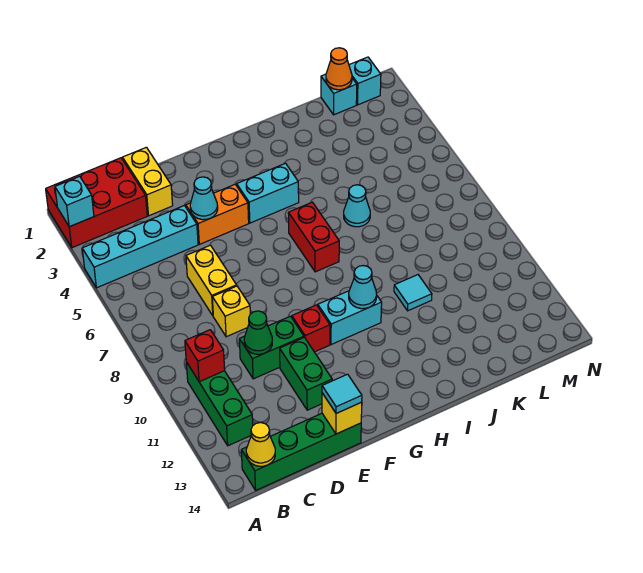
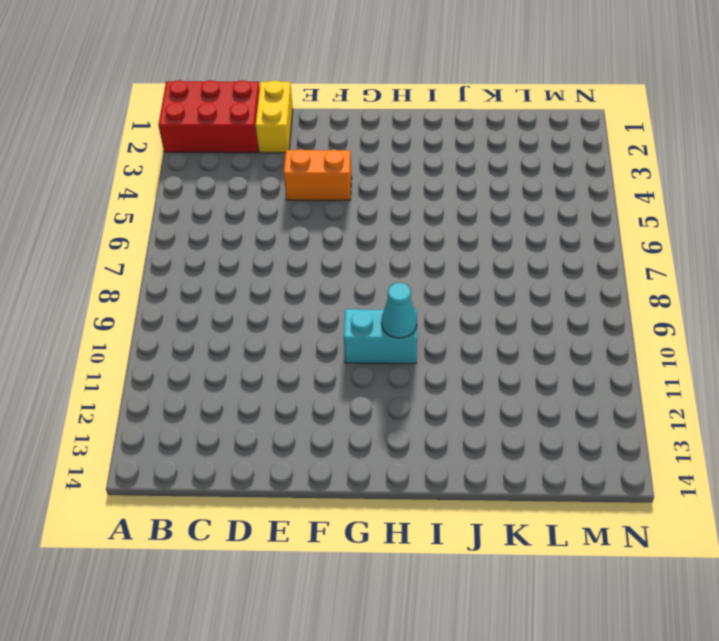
none -> cyan 1x4 brick [82,205,198,288]
none -> green 1x3 brick [186,362,253,446]
none -> green 1x4 brick [241,413,361,490]

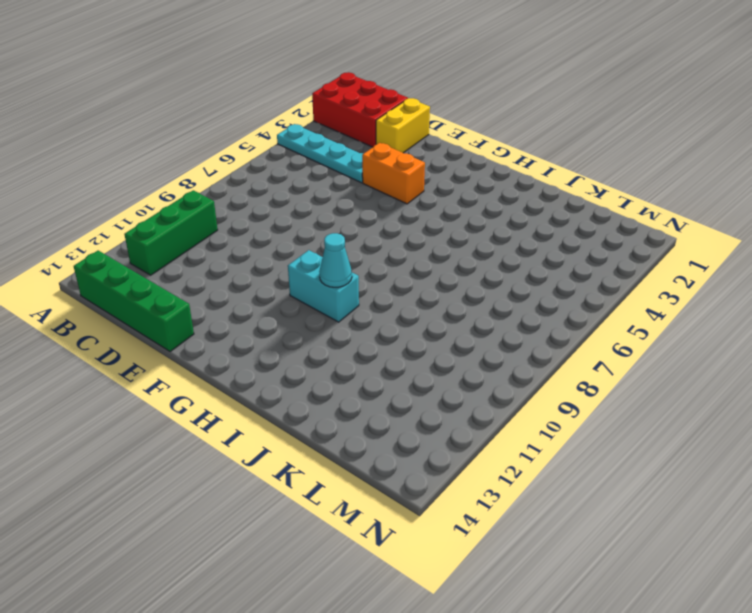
cyan 1x4 plate [277,124,363,183] -> cyan 1x4 brick [82,205,198,288]
none -> yellow 1x2 brick [186,245,237,315]
none -> yellow 1x1 brick [212,286,250,337]
none -> green 1x2 brick [239,316,304,379]

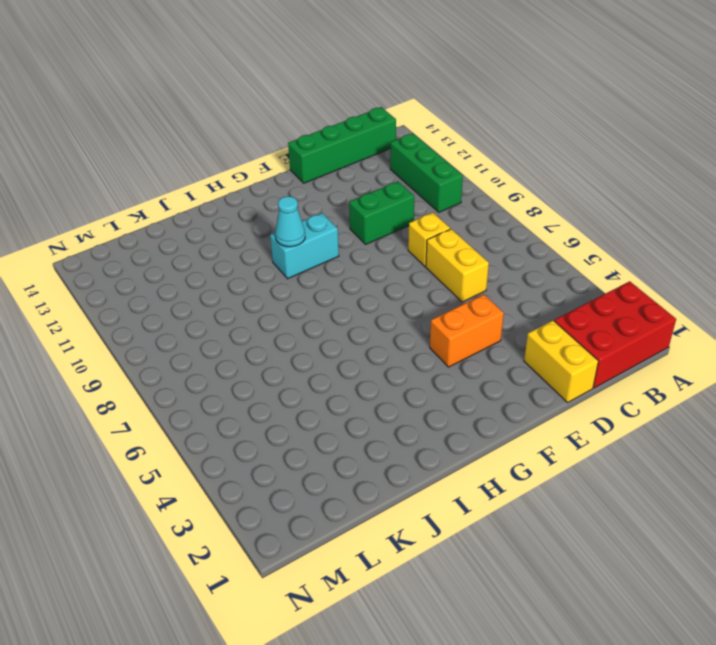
none -> cyan 1x4 brick [82,205,198,288]
none -> green 1x2 brick [280,337,332,410]
none -> red 1x1 brick [292,305,330,352]

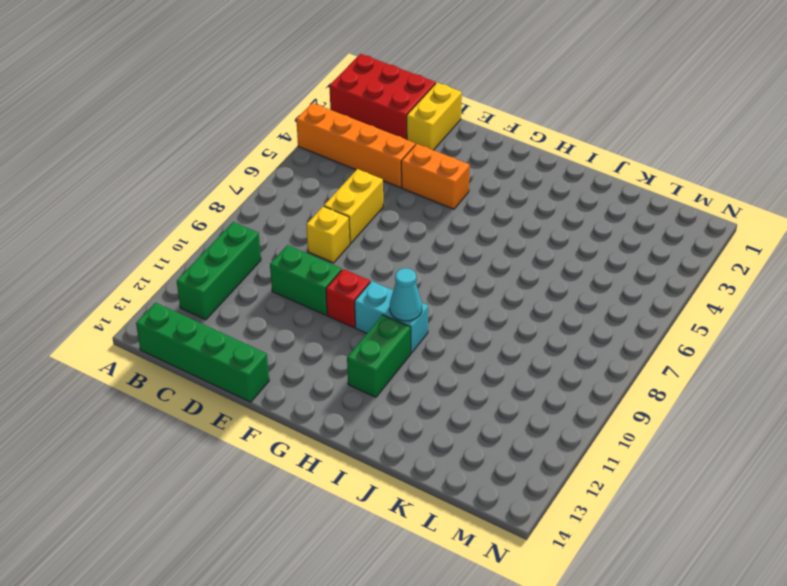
orange 1x4 brick [296,103,415,187] -> cyan 1x4 brick [82,205,198,288]
green 1x2 brick [347,315,411,397] -> green 1x2 brick moved to [280,337,332,410]
none -> cyan 1x2 brick [237,163,299,223]
none -> red 1x2 brick [288,202,339,272]
none -> cyan 1x1 cone [344,185,370,227]

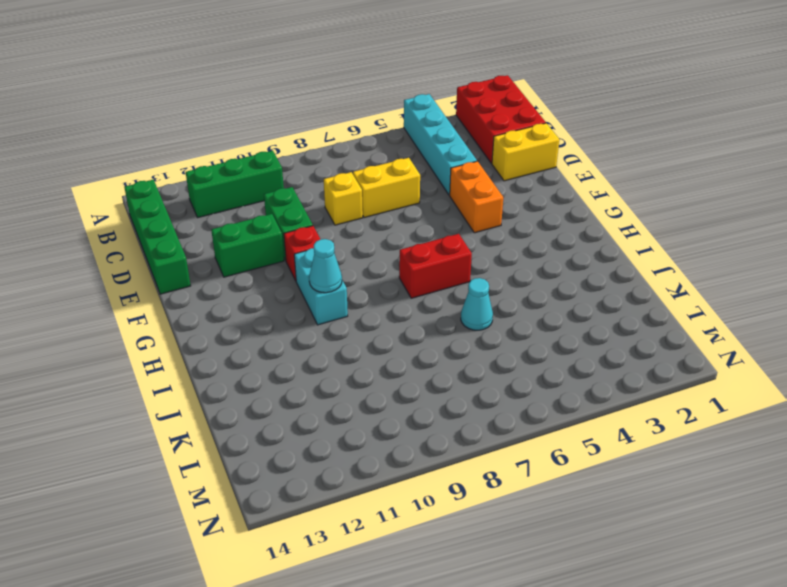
none -> cyan 1x2 brick [237,163,299,223]
none -> cyan 1x1 tile [394,275,432,311]
none -> cyan 1x1 brick [321,74,357,115]

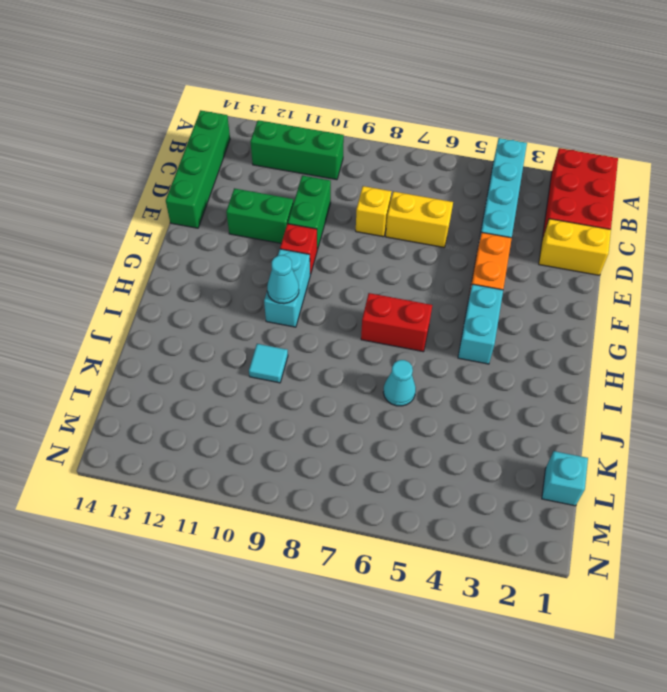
none -> cyan 1x1 brick [349,57,381,105]
none -> cyan 1x1 brick [55,176,94,227]
none -> red 1x1 brick [185,330,225,382]

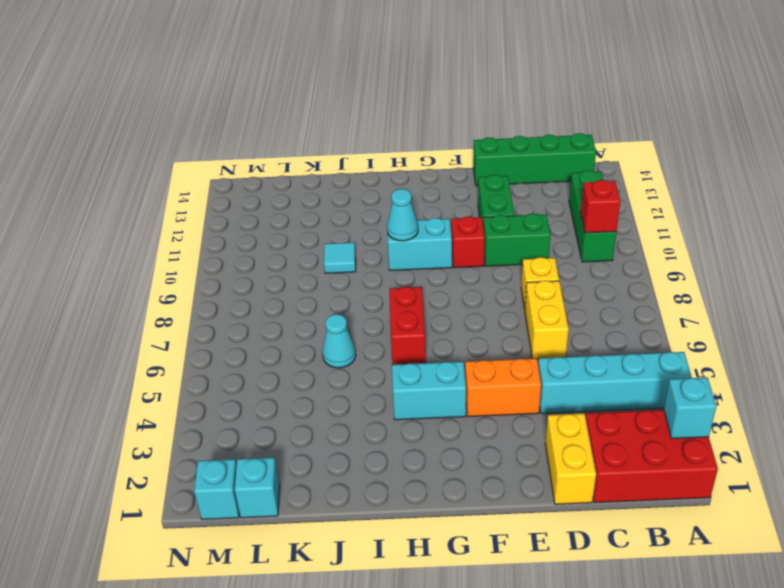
none -> yellow 1x1 cone [246,423,275,466]
none -> green 1x1 cone [244,311,272,354]
none -> cyan 1x1 cone [190,177,218,220]

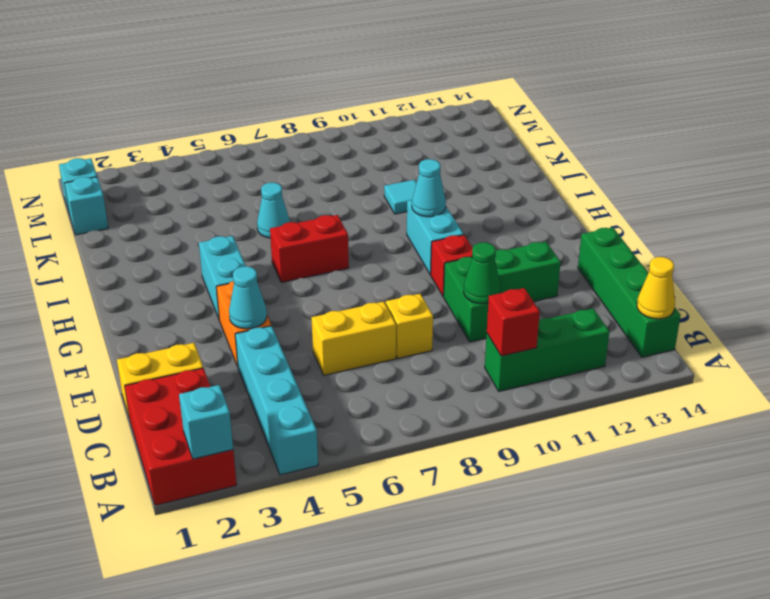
none -> yellow 1x1 brick [322,393,362,434]
none -> orange 1x1 cone [326,48,352,90]
none -> cyan 1x1 tile [322,374,362,413]

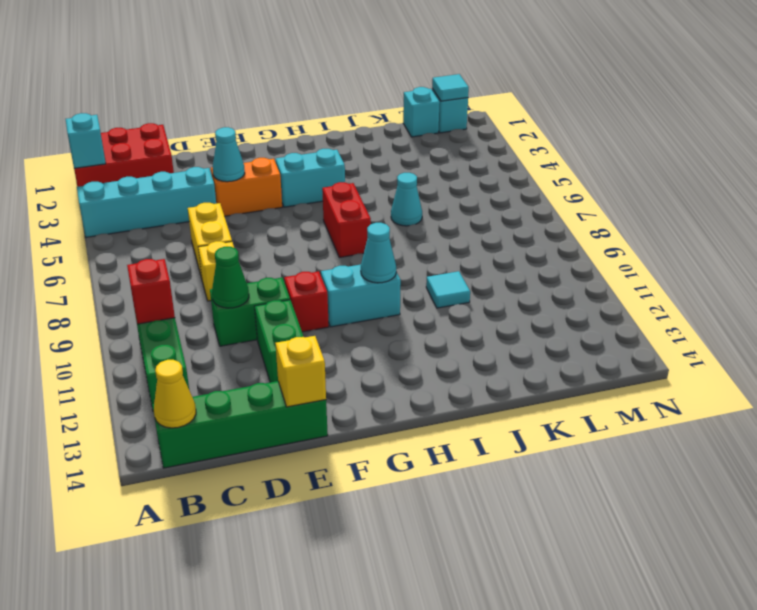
cyan 1x1 tile [432,74,469,101] -> cyan 1x1 tile moved to [322,374,362,413]
none -> yellow 1x2 brick [123,147,173,216]
none -> orange 1x1 cone [326,48,352,90]

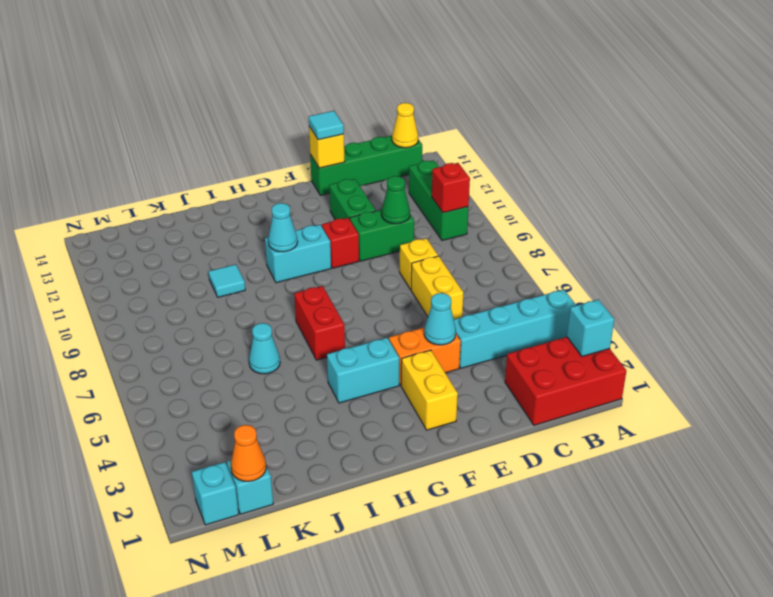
yellow 1x2 brick [401,350,458,430] -> yellow 1x2 brick moved to [123,147,173,216]

